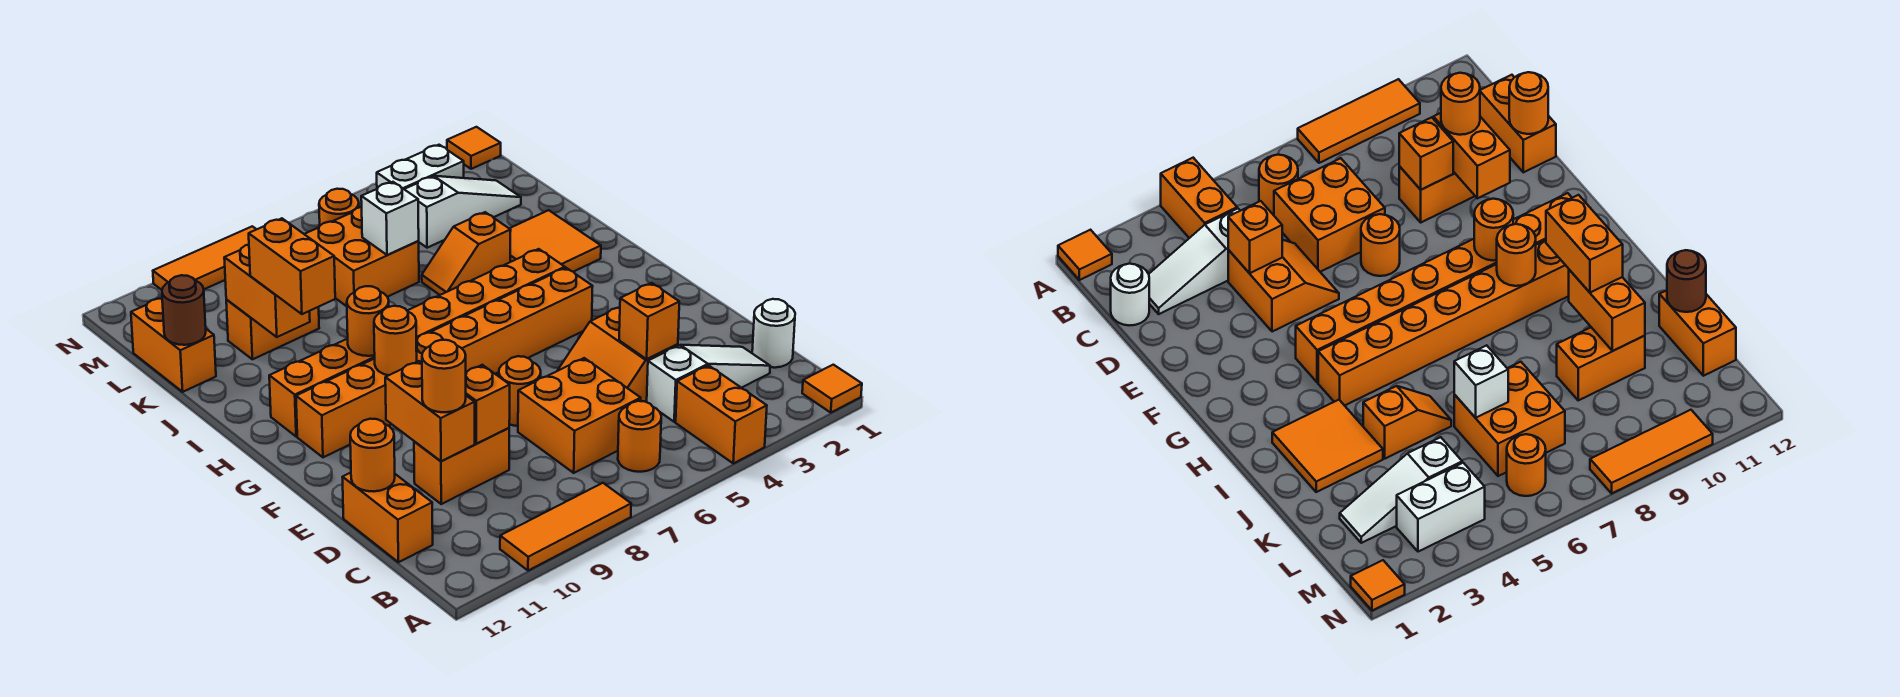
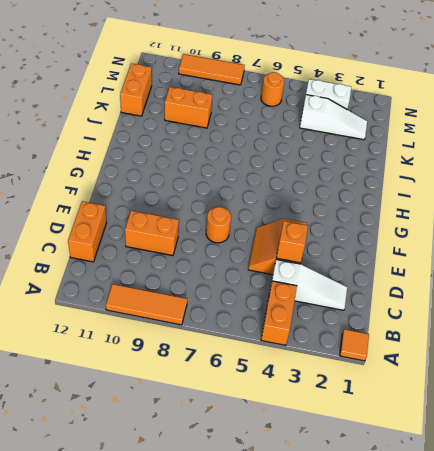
none -> orange 1x1 round brick [618,401,661,472]
none -> white 1x1 round brick [752,299,795,368]
none -> orange 2x2 brick [518,358,641,473]
none -> orange 1x8 brick [296,268,593,457]

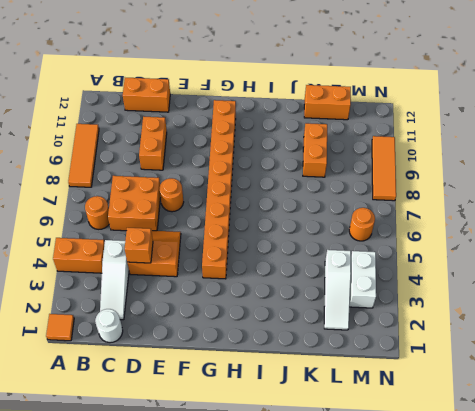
none -> orange 1x8 brick [269,249,565,437]
none -> orange 2x2 tile [509,210,601,272]
none -> orange 1x2 slope [422,212,511,295]
none -> orange 2x2 brick [305,207,419,306]

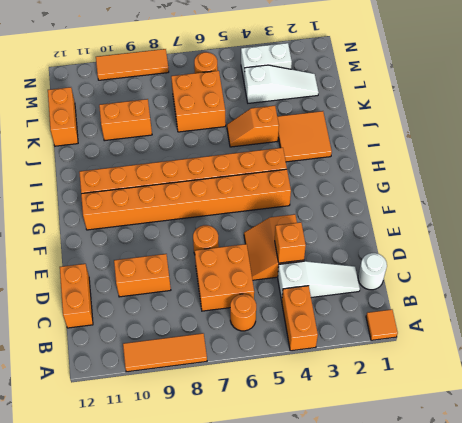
none -> orange 1x1 tile [447,127,501,169]
none -> orange 1x1 brick [466,365,510,444]
none -> orange 1x2 brick [385,361,475,461]
none -> orange 1x1 round brick [350,419,395,491]

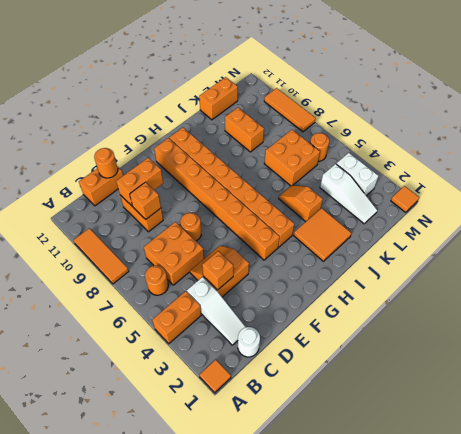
none -> orange 1x1 round brick [374,306,417,375]
none -> orange 1x1 round brick [347,286,389,356]
none -> orange 1x2 brick [224,245,310,337]
none -> white 1x1 brick [361,182,419,255]

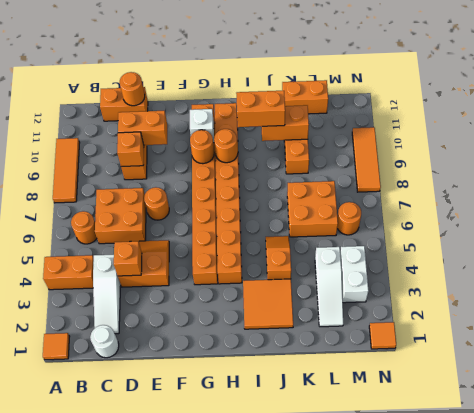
white 1x1 brick [190,109,214,143] -> white 1x1 brick moved to [361,182,419,255]
none -> brown 1x1 round brick [162,275,206,345]
none -> orange 1x1 round brick [422,340,466,412]

